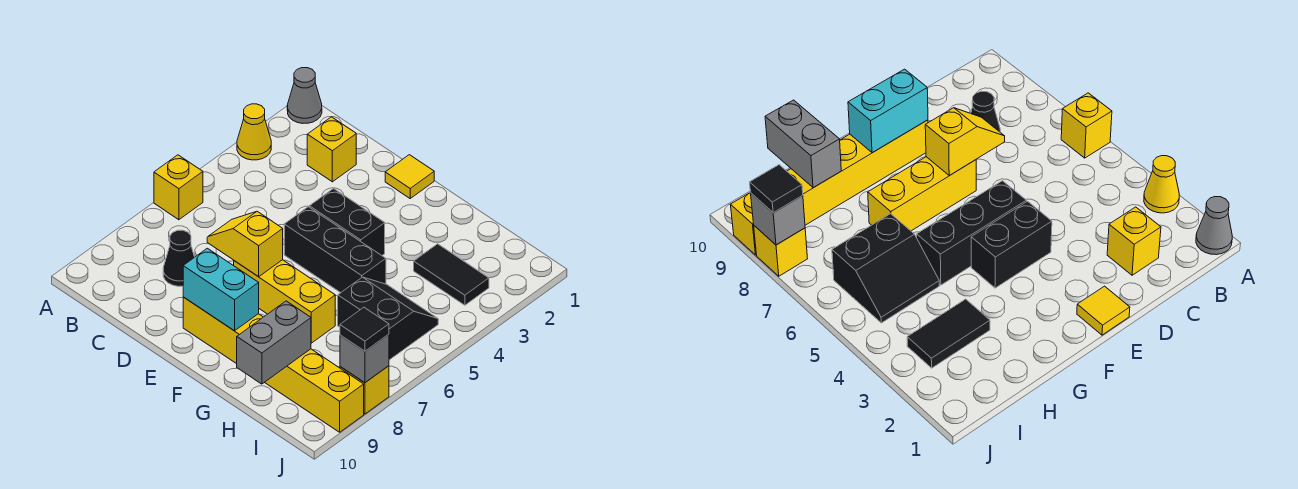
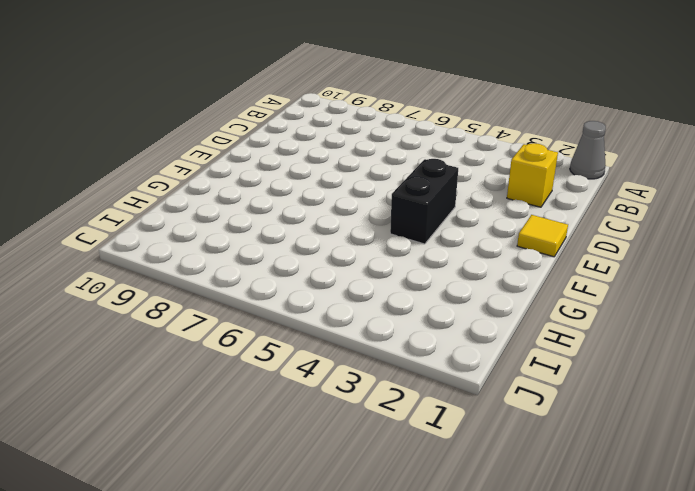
none -> yellow 1x1 cone [237,104,271,160]
none -> yellow 1x1 brick [154,155,203,220]
none -> black 1x1 cone [163,230,194,286]

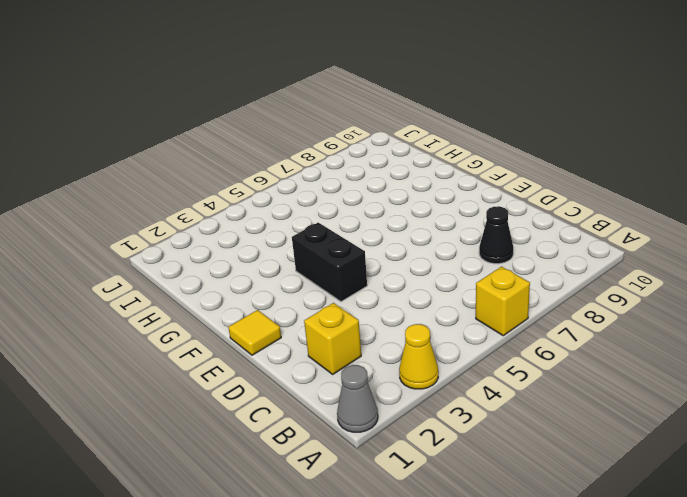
none -> black 1x3 brick [284,207,386,293]
none -> yellow 1x3 brick [234,260,335,343]
none -> yellow 1x6 brick [183,297,364,432]

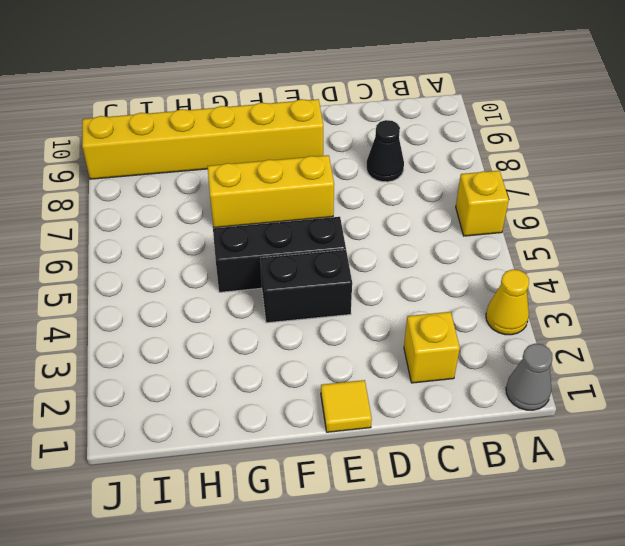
none -> black 1x2 tile [414,244,489,305]
none -> black 2x2 slope [338,277,438,360]
none -> yellow 1x1 brick [340,366,389,414]

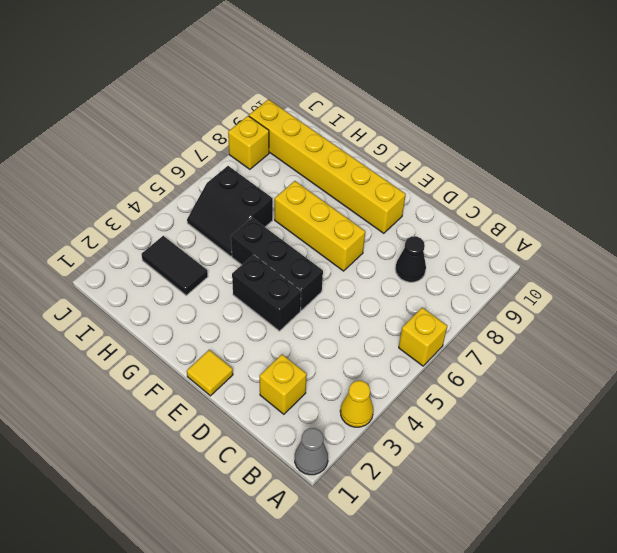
none -> yellow 1x2 slope [207,211,283,277]
none -> cyan 1x2 brick [183,248,259,331]
none -> grey 1x2 brick [237,301,311,384]

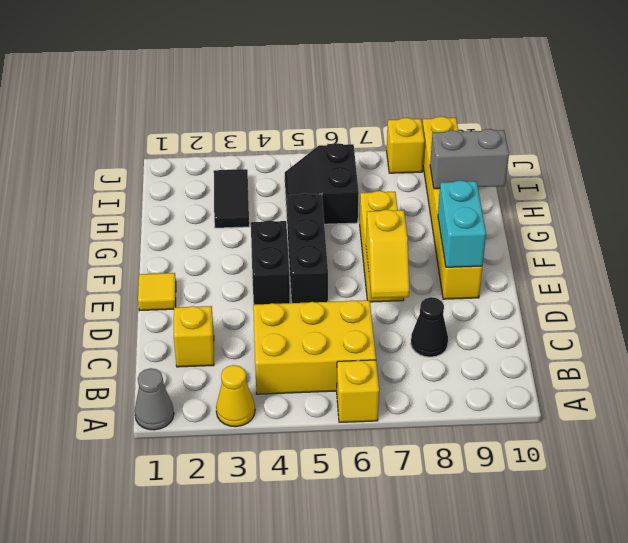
yellow 2x3 brick [253,300,376,394] -> none
none -> grey 1x1 brick [340,334,389,383]
none -> black 1x1 tile [340,307,389,351]

